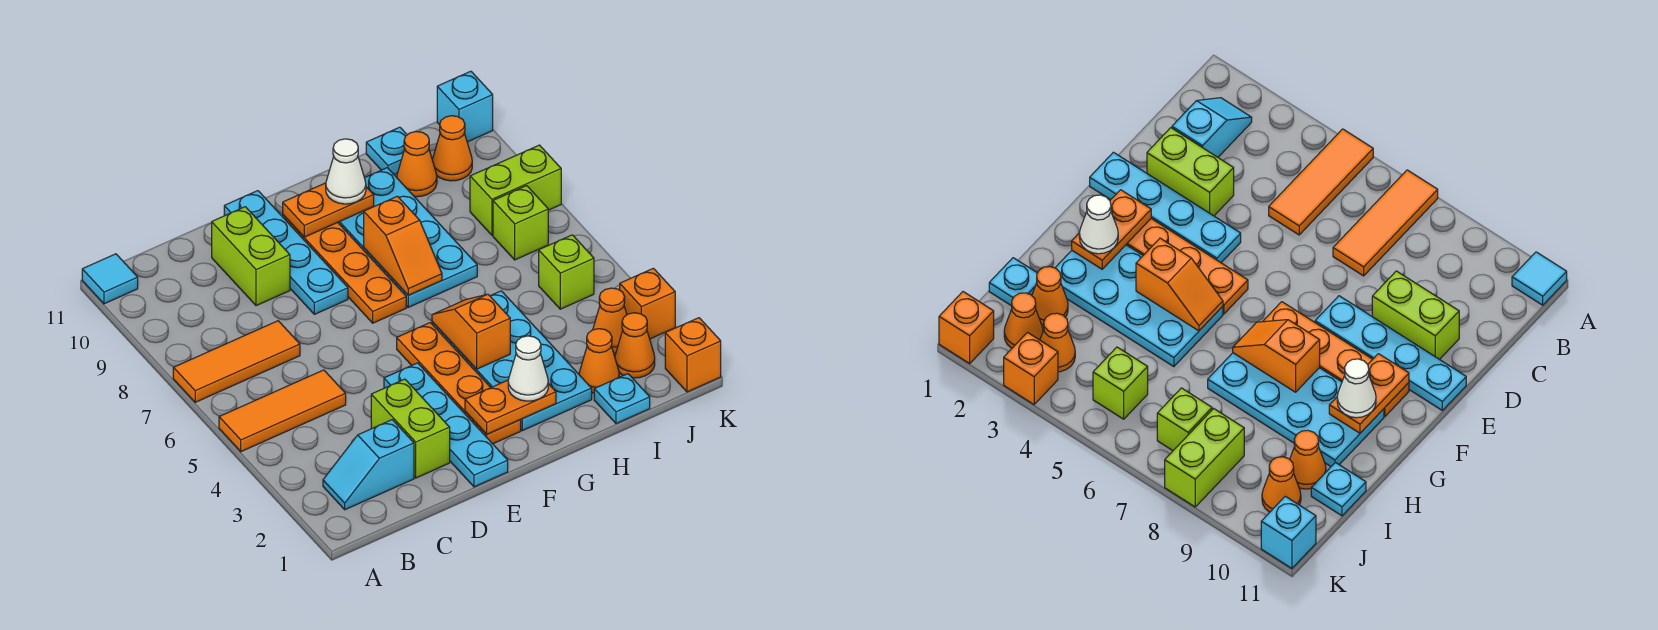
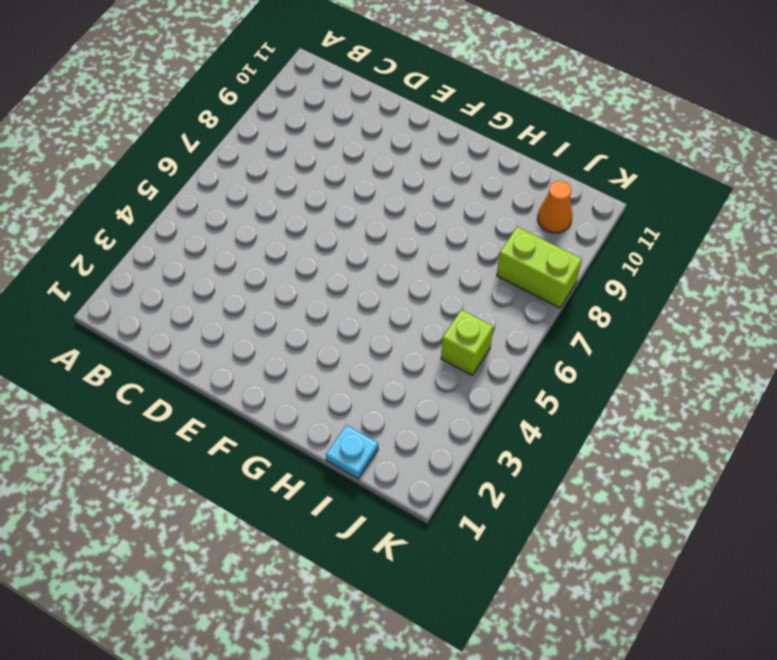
none -> orange 1x3 tile [219,370,346,452]
none -> orange 1x3 tile [173,321,300,402]
none -> cyan 1x1 tile [82,254,138,304]
none -> cyan 1x2 slope [323,420,414,510]

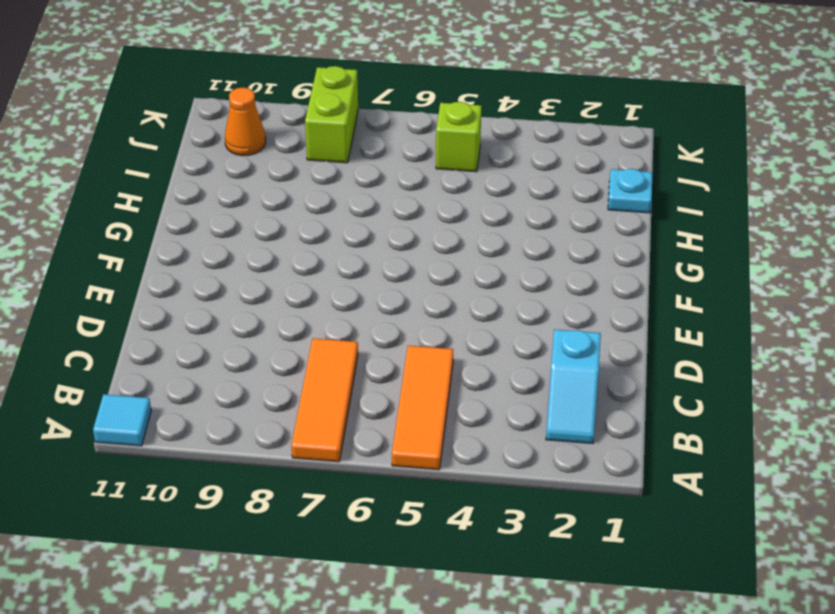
none -> lime 1x2 brick [371,379,450,478]
none -> lime 1x2 brick [212,207,290,306]
none -> cyan 1x4 plate [384,363,508,487]
none -> cyan 1x4 plate [224,191,348,314]

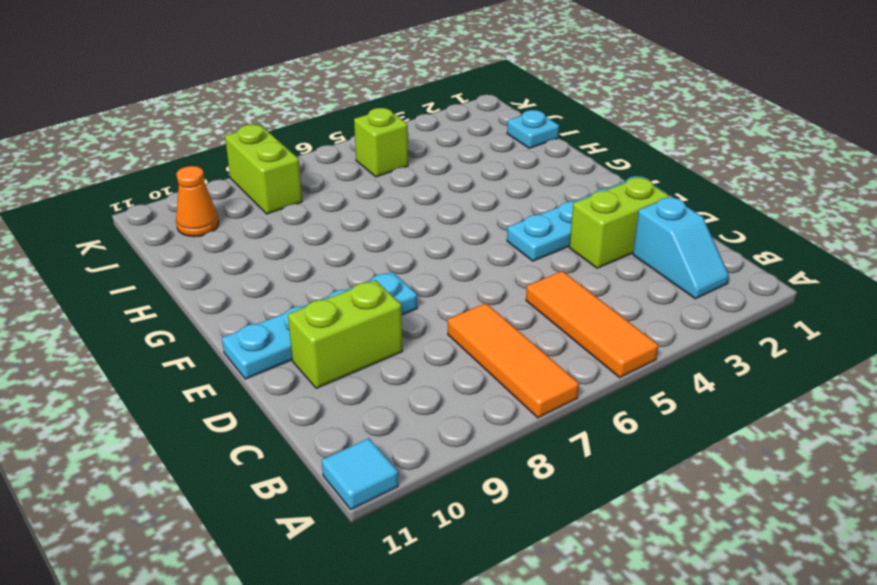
none -> orange 1x4 plate [397,323,521,444]
none -> orange 1x4 plate [283,215,406,323]
none -> cyan 2x4 plate [432,291,592,431]
none -> cyan 2x4 plate [338,168,477,307]

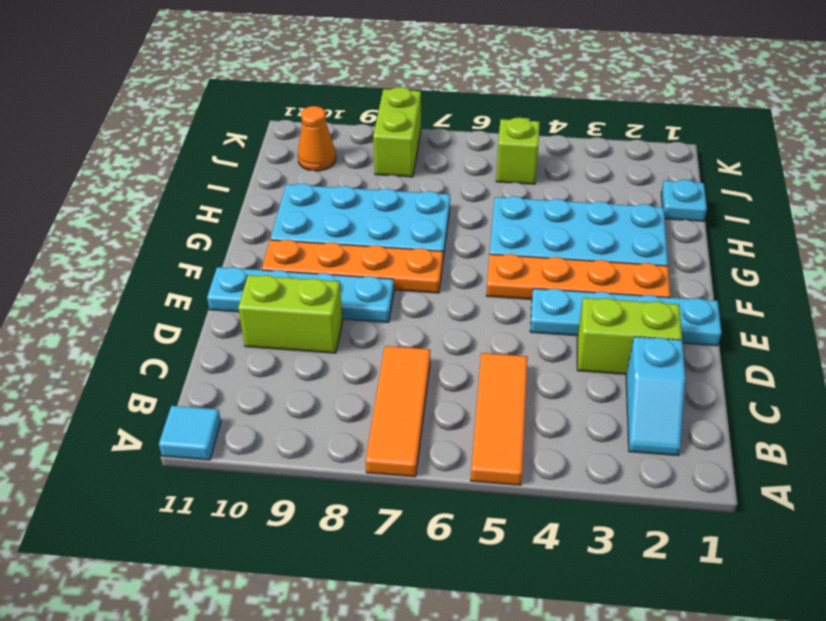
none -> orange 1x1 cone [579,329,619,393]
none -> orange 1x1 cone [397,132,437,197]
none -> cyan 1x1 plate [366,127,407,174]
none -> orange 1x1 cone [615,313,655,378]

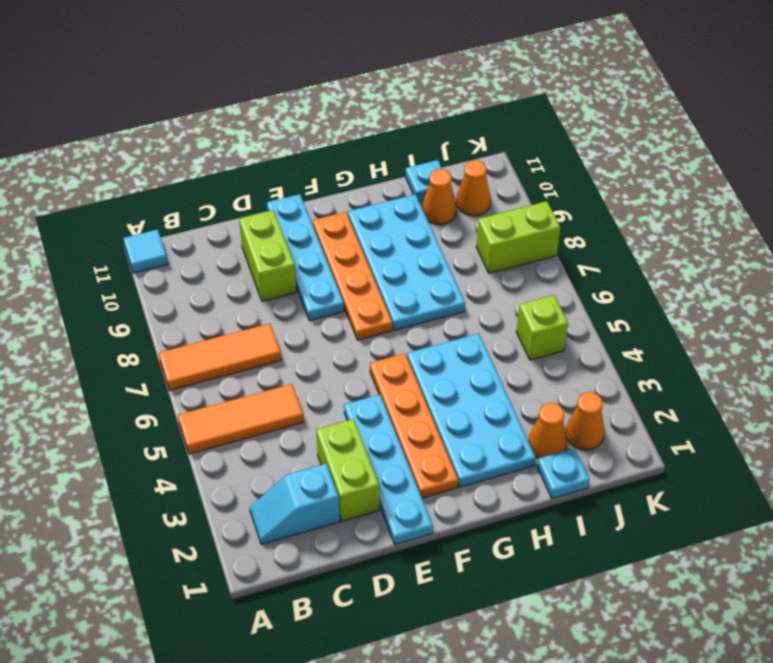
none -> orange 1x1 cone [593,288,627,353]
none -> lime 1x1 brick [493,186,548,260]
none -> orange 1x1 brick [665,318,721,392]
none -> orange 1x1 brick [620,268,675,339]

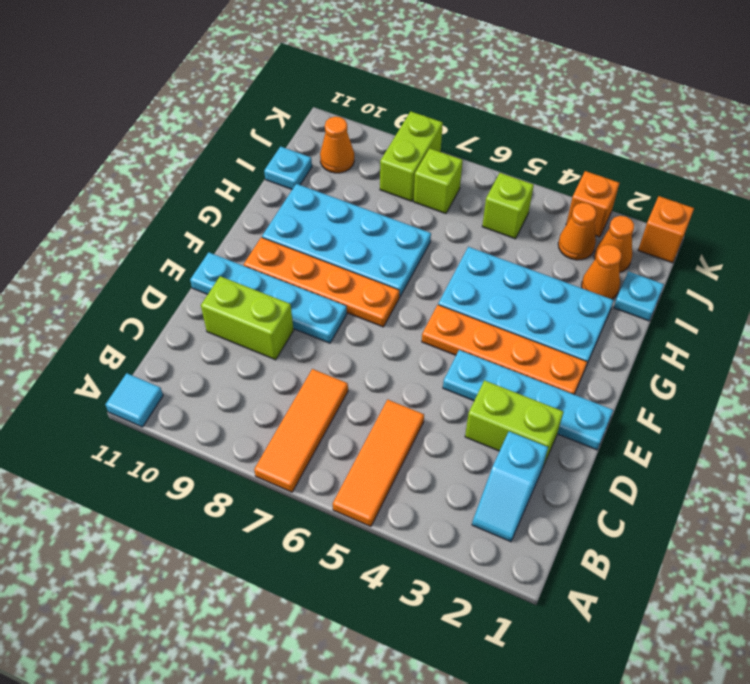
none -> orange 1x1 cone [397,132,437,197]
none -> cyan 1x1 brick [437,71,493,142]
none -> orange 1x2 plate [465,380,556,434]
none -> orange 1x2 plate [283,183,374,237]

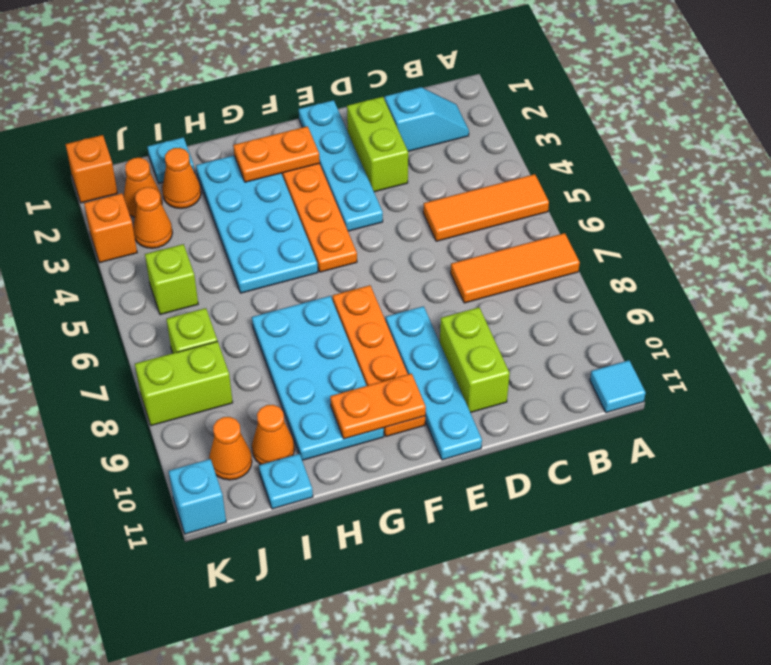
none -> orange 1x2 slope [432,294,510,369]
none -> orange 1x2 slope [364,196,442,295]
none -> white 1x1 cone [508,336,548,401]
none -> white 1x1 cone [326,139,366,204]

